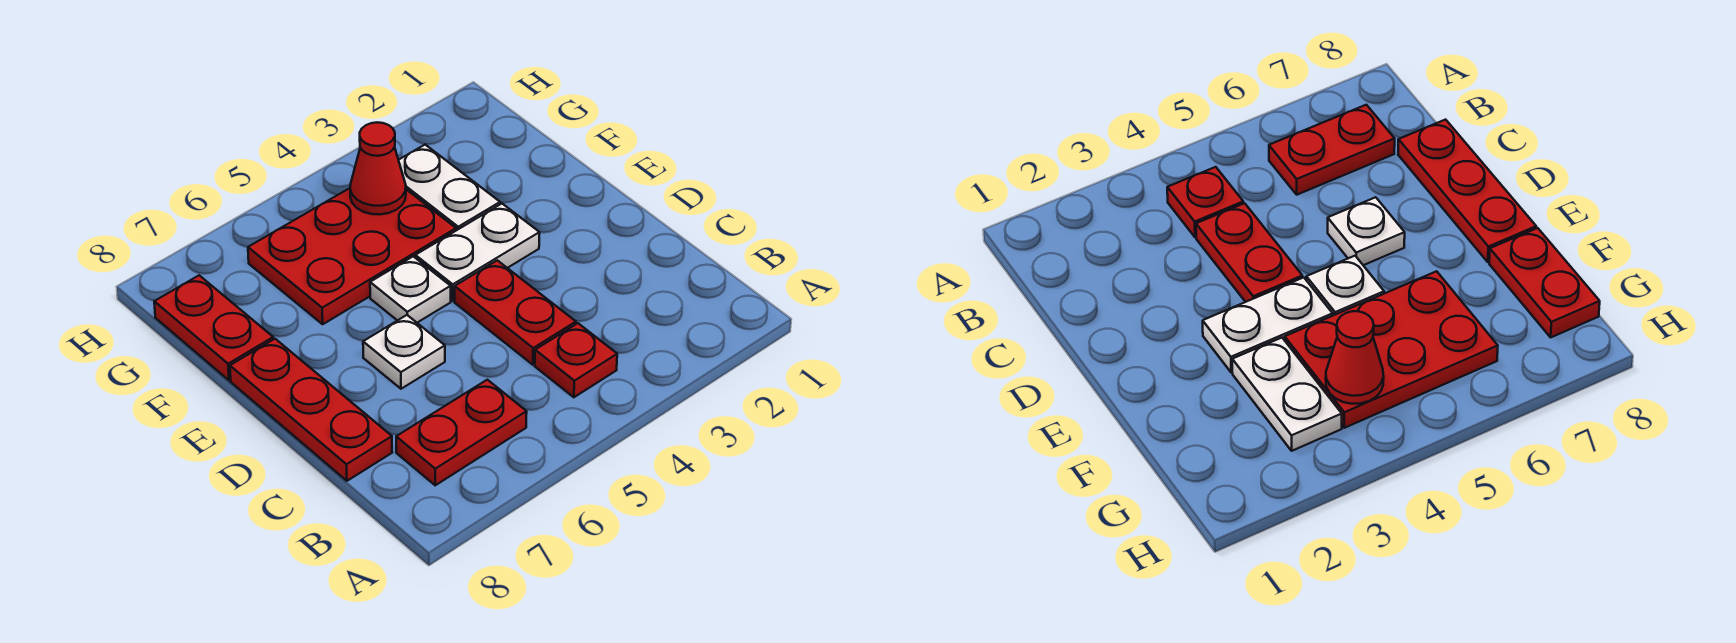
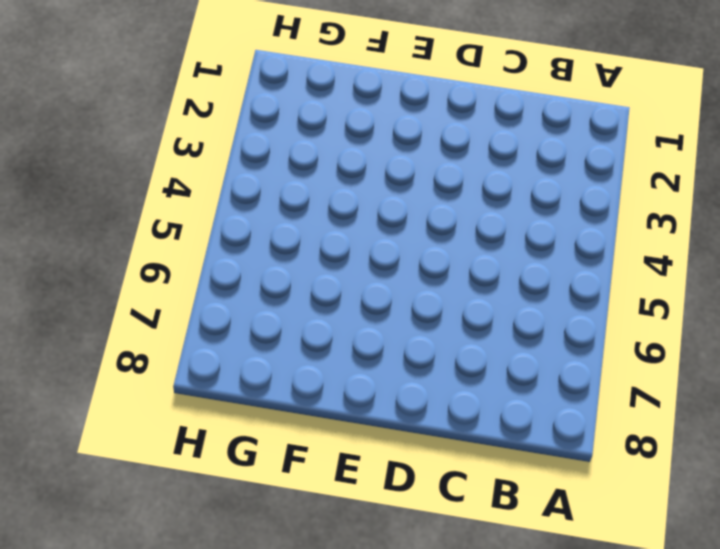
none -> red 1x1 plate [535,323,617,397]
none -> red 1x2 plate [396,380,527,485]

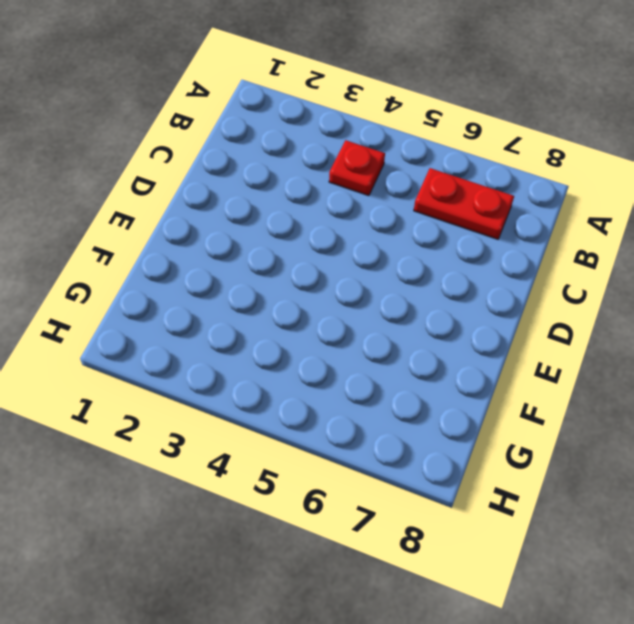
none -> red 1x2 plate [455,260,576,365]
none -> red 1x3 plate [230,339,392,481]

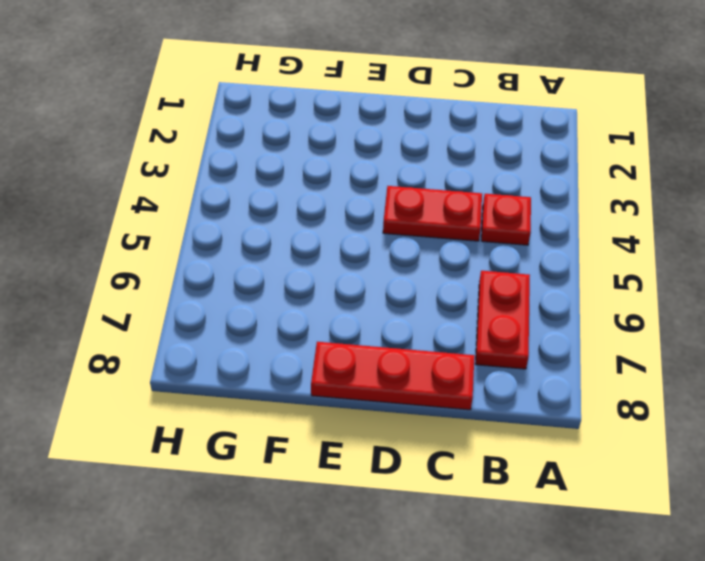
none -> white 1x1 plate [363,315,445,389]
none -> white 1x2 plate [415,204,540,301]

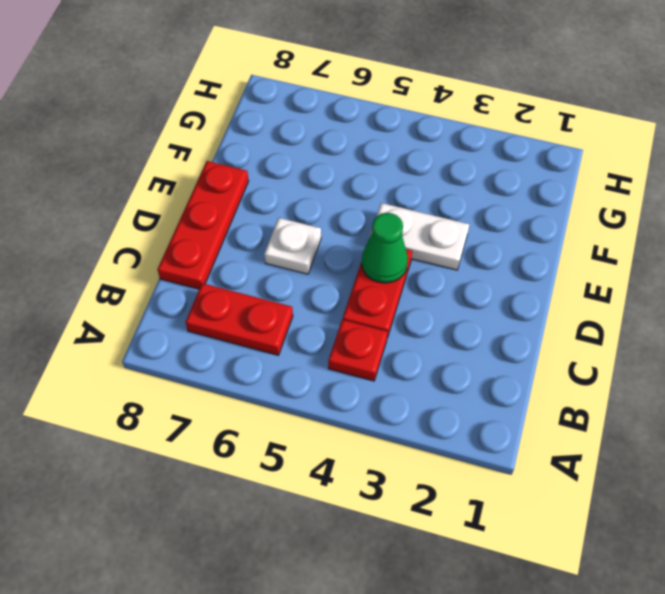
green 1x1 cone [362,213,408,283] -> none
none -> white 1x1 plate [370,256,451,323]
none -> white 1x2 plate [399,145,500,230]

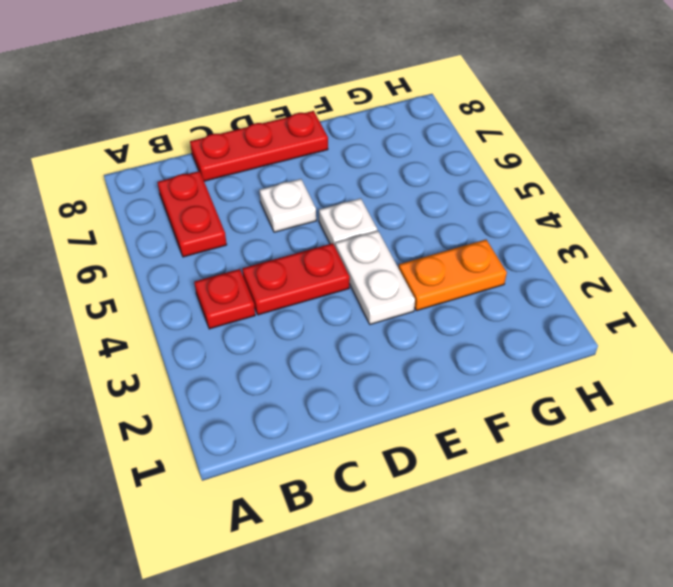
orange 1x2 plate [399,240,507,311] -> white 1x2 plate [399,145,500,230]
none -> red 2x3 plate [248,188,456,324]
none -> red 1x2 plate [154,275,273,380]

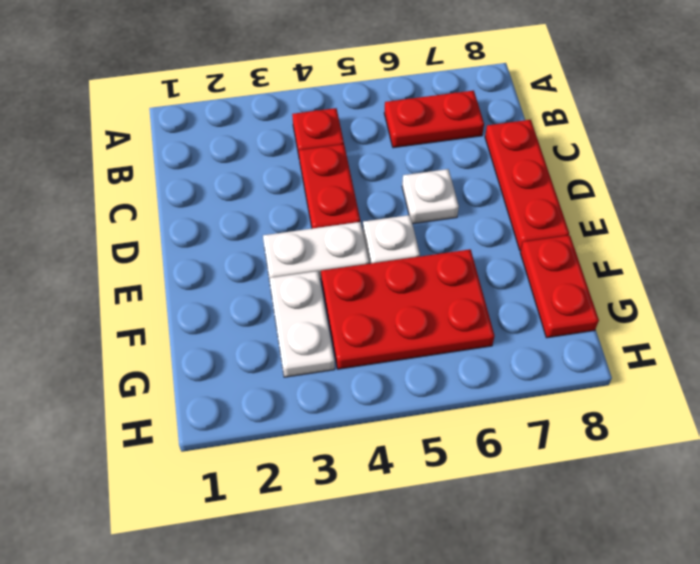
none -> red 1x1 cone [350,122,406,214]

